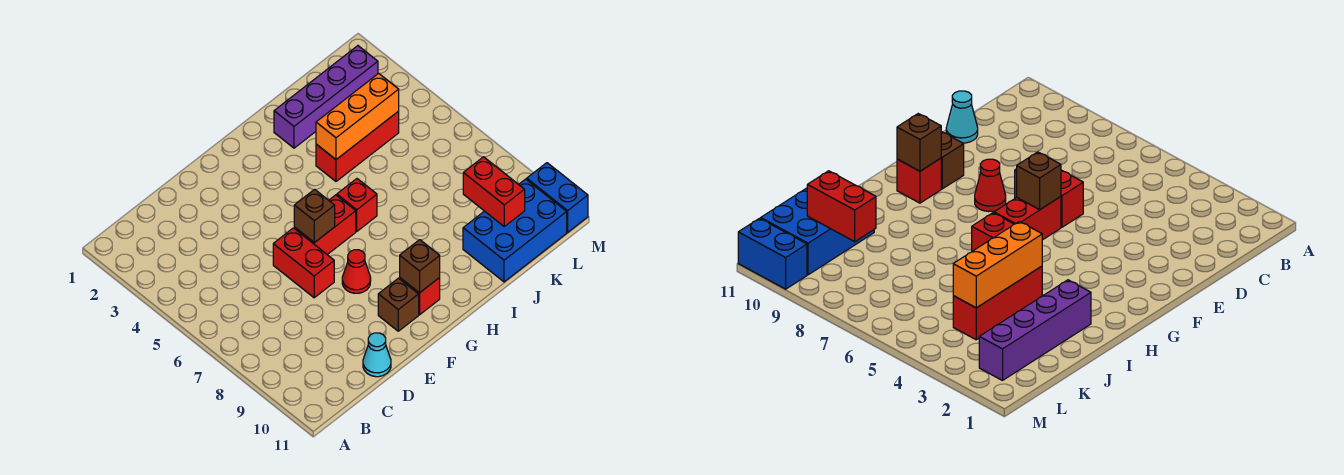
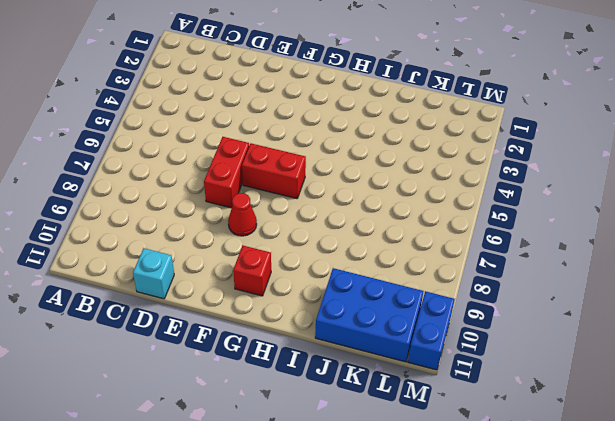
cyan 1x1 brick [133,248,174,299] -> cyan 1x1 cone [363,333,391,377]
none -> brown 1x1 brick [378,278,419,331]
none -> red 1x1 brick [337,179,377,231]
none -> purple 1x4 brick [274,46,378,148]

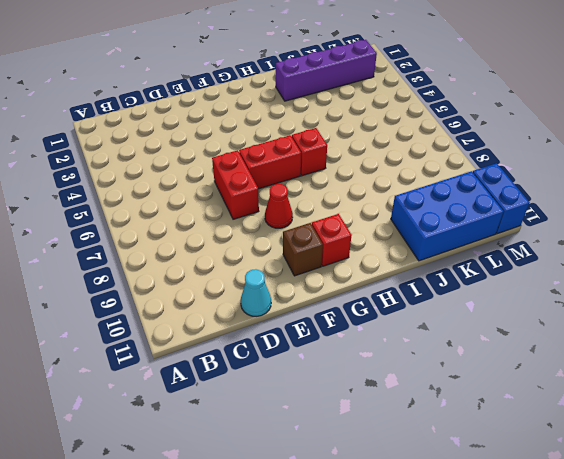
none -> red 1x3 brick [316,111,399,181]
none -> brown 1x1 brick [294,189,335,243]
none -> brown 1x1 brick [400,240,440,293]

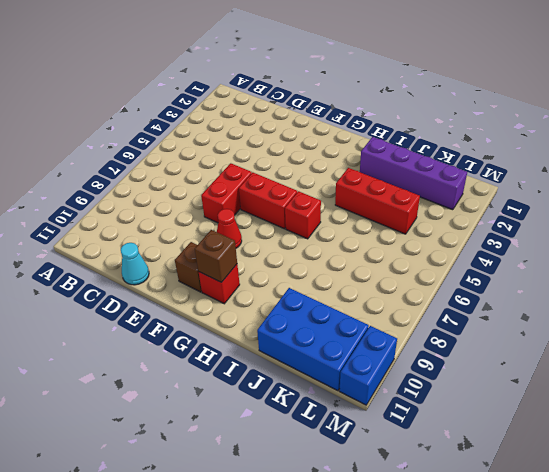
none -> brown 1x1 brick [294,189,335,243]
none -> orange 1x3 brick [316,73,399,159]
none -> red 1x2 brick [463,157,525,226]

